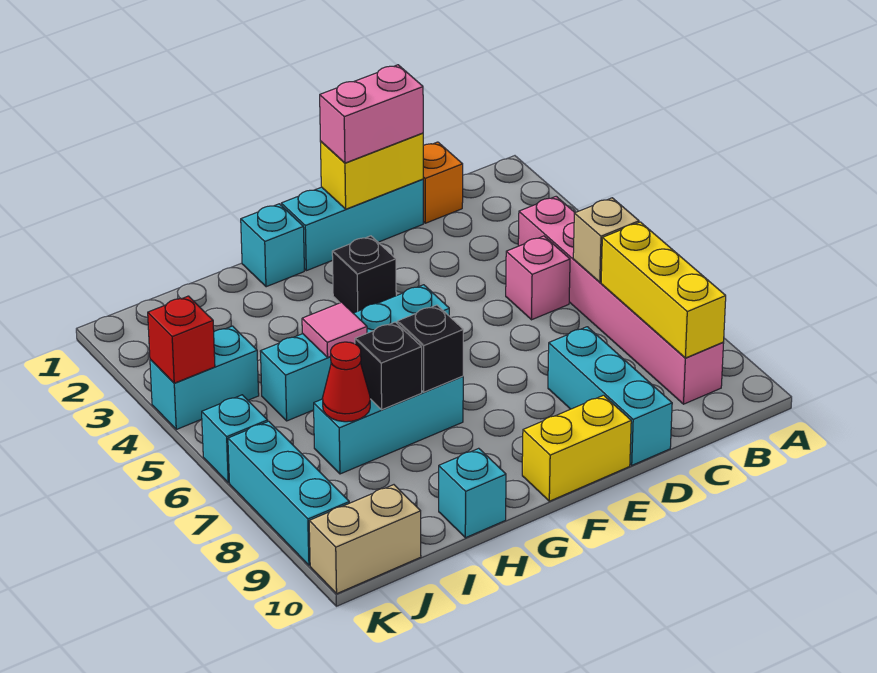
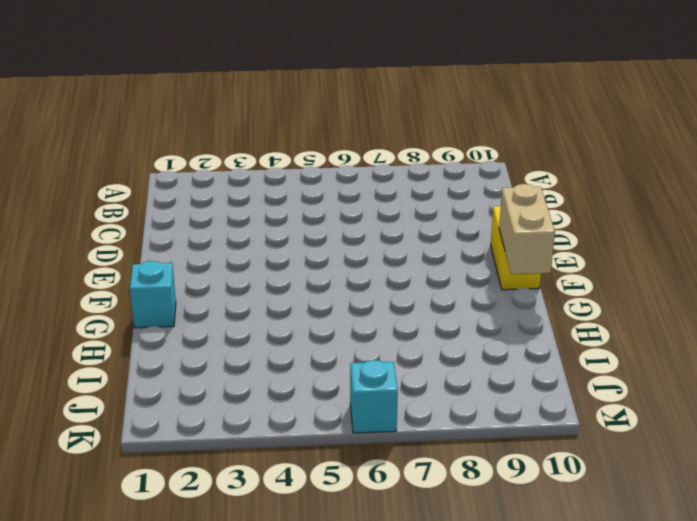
tan 1x2 brick [499,184,555,274] -> tan 1x2 brick moved to [309,485,421,593]
none -> pink 1x6 brick [518,197,724,404]
none -> orange 1x1 brick [423,142,463,223]
none -> pink 1x1 brick [506,236,570,320]

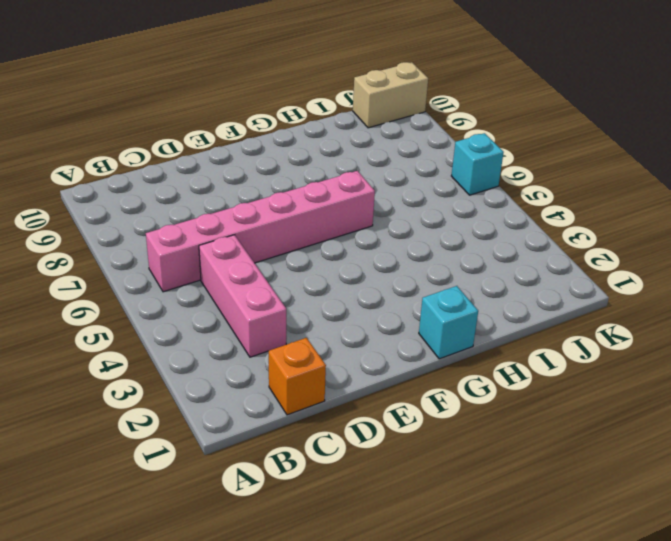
pink 1x6 brick [146,171,375,292] -> pink 1x6 brick turned to [518,197,724,404]
pink 1x3 brick [199,235,286,357] -> pink 1x1 brick [506,236,570,320]
none -> cyan 1x3 brick [281,179,423,271]
none -> cyan 1x3 brick [548,327,672,465]
none -> yellow 1x2 brick [522,395,631,501]

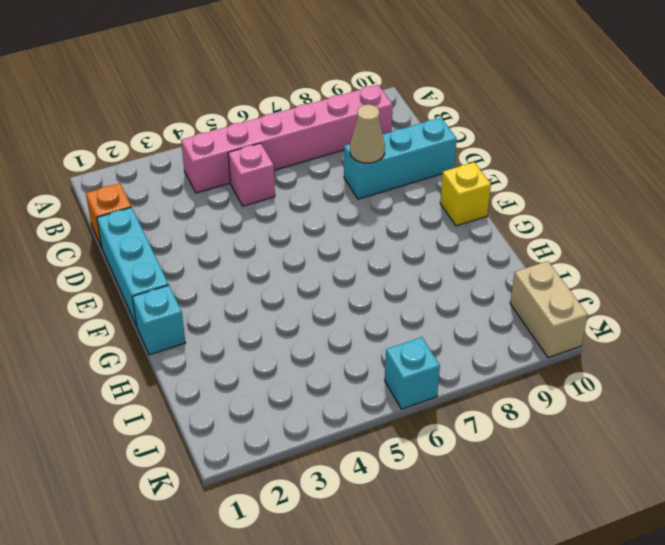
tan 1x1 cone [350,105,385,163] -> none
yellow 1x1 brick [440,162,491,226] -> yellow 1x2 brick [522,395,631,501]
none -> black 1x1 brick [332,236,396,313]
none -> cyan 1x4 brick [260,285,449,421]
none -> cyan 1x3 brick [314,376,463,474]

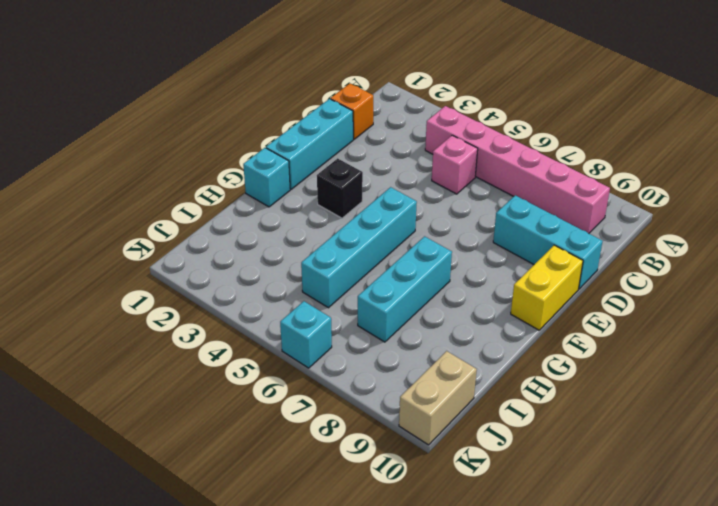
none -> cyan 1x1 brick [439,448,506,538]
none -> cyan 1x2 brick [150,326,259,429]
none -> cyan 1x3 brick [228,421,349,565]

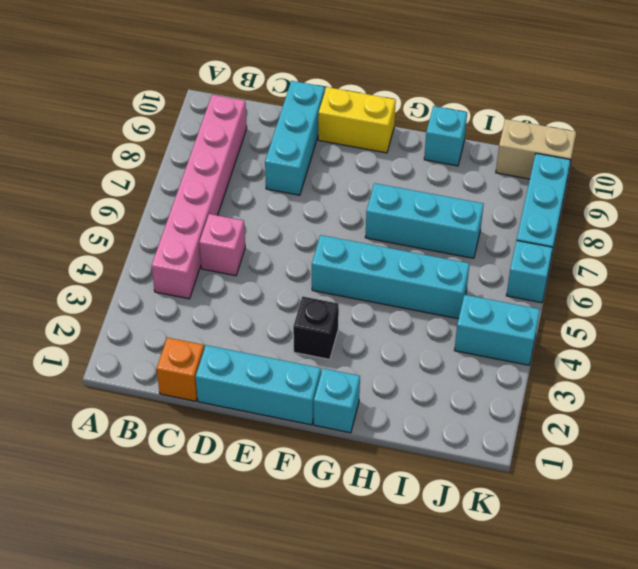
none -> tan 1x1 brick [573,198,639,282]
none -> yellow 1x3 brick [601,222,726,358]
none -> yellow 1x2 brick [321,133,423,209]

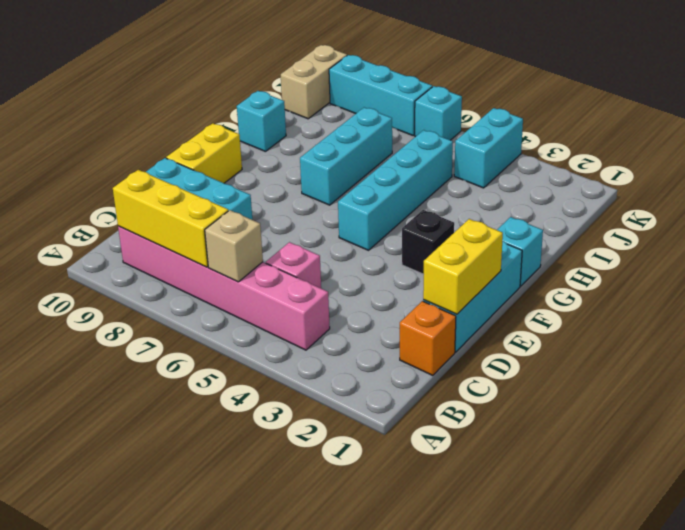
none -> black 1x1 brick [397,305,463,392]
none -> pink 1x1 tile [302,302,367,357]
none -> black 1x1 brick [355,322,422,410]

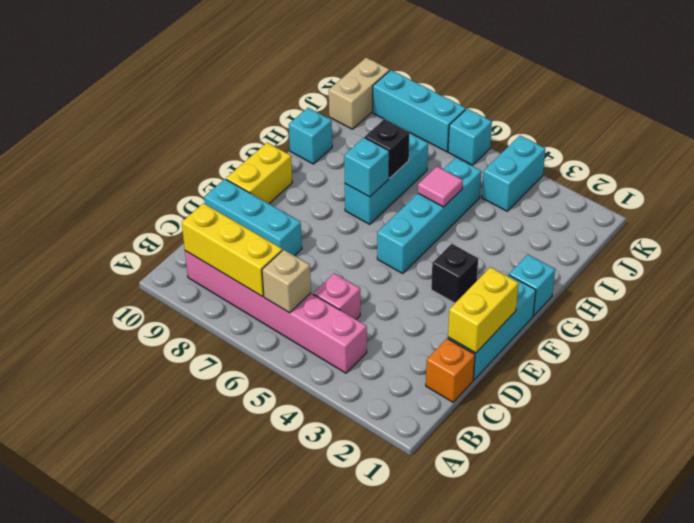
cyan 1x1 brick [344,138,389,197] -> black 1x1 brick [397,305,463,392]
none -> red 1x1 cone [323,342,370,422]
none -> red 1x1 brick [148,296,215,383]
none -> pink 1x2 brick [320,65,423,163]

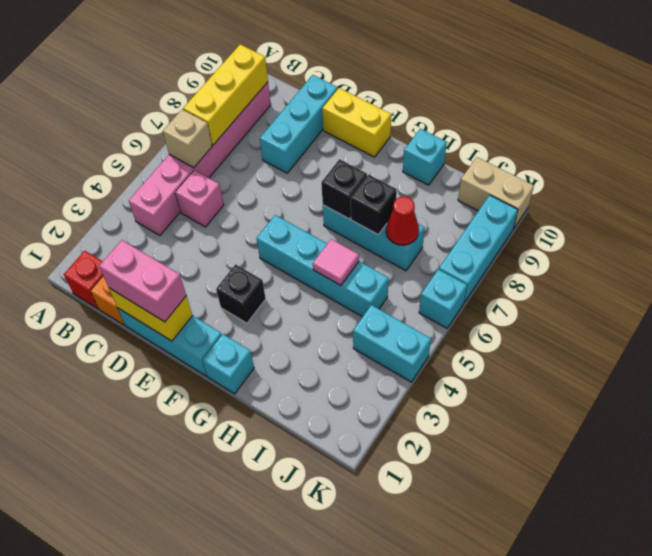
red 1x1 brick [64,251,103,309] -> red 1x1 brick moved to [148,296,215,383]

